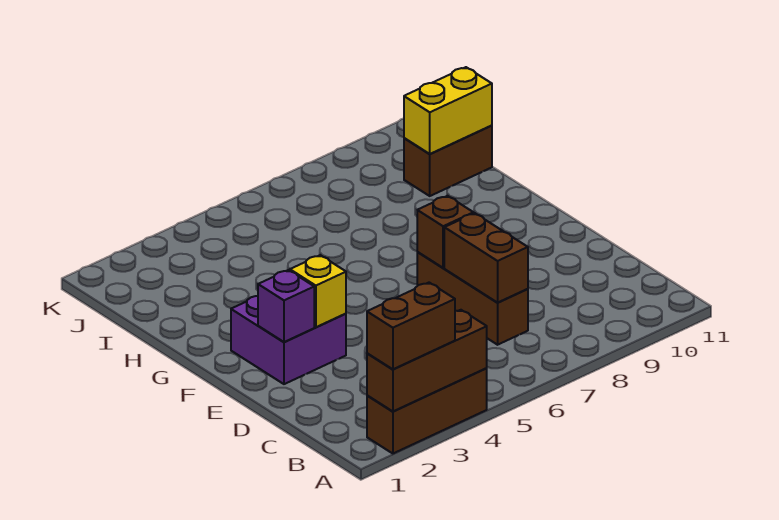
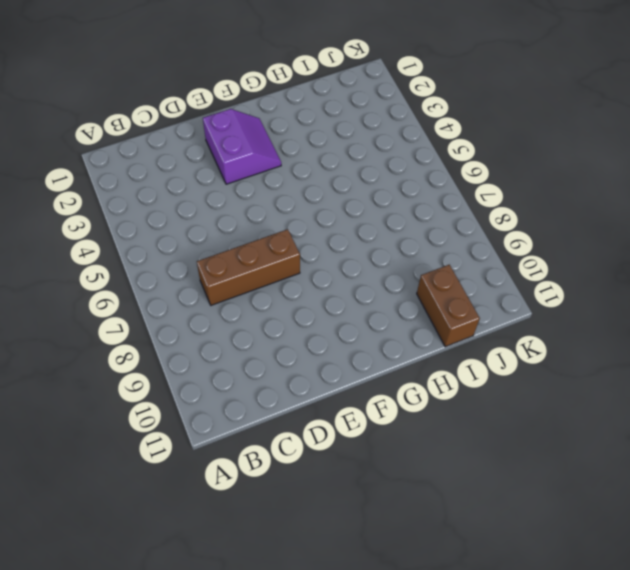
purple 2x2 slope [203,109,281,184] -> purple 2x2 brick [231,296,346,384]
none -> brown 1x3 brick [367,368,487,454]
none -> brown 1x3 brick [367,310,487,412]

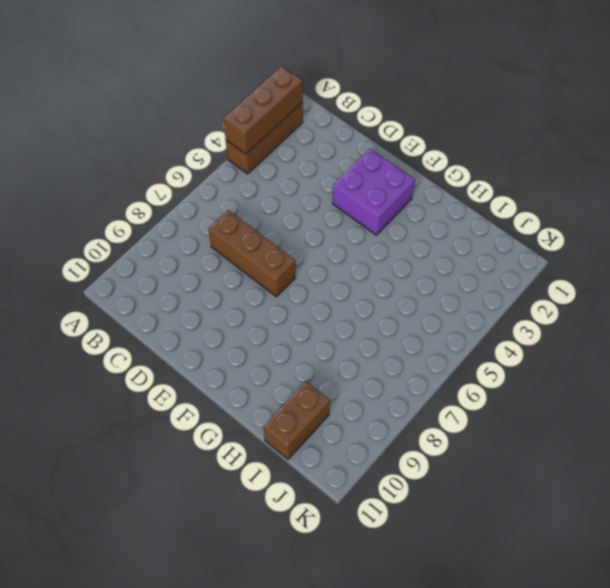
none -> brown 1x2 brick [444,213,528,303]
none -> purple 1x1 brick [258,270,314,342]

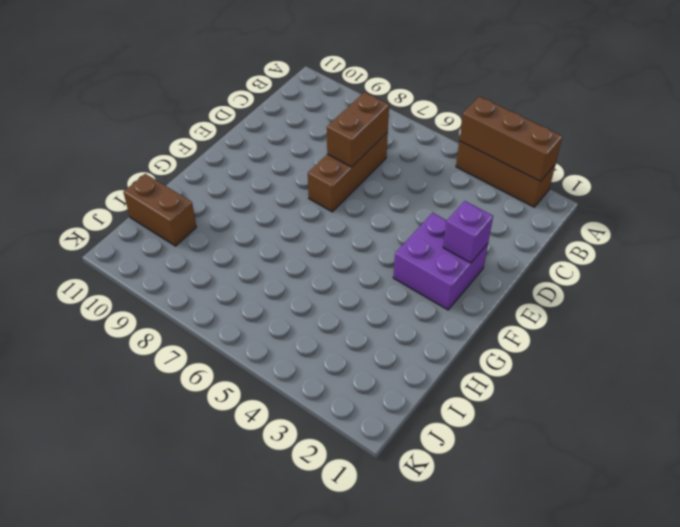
none -> yellow 1x1 brick [290,255,346,327]
none -> brown 1x1 brick [417,196,473,268]

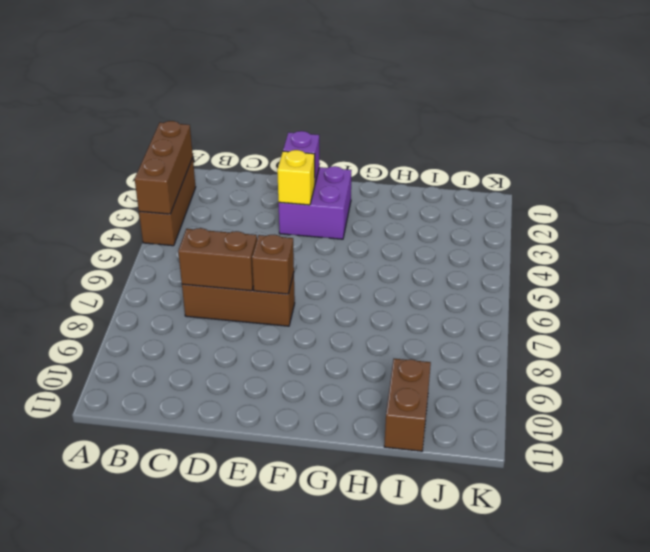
none -> yellow 1x2 brick [404,67,492,154]
none -> brown 1x2 brick [367,283,455,369]

